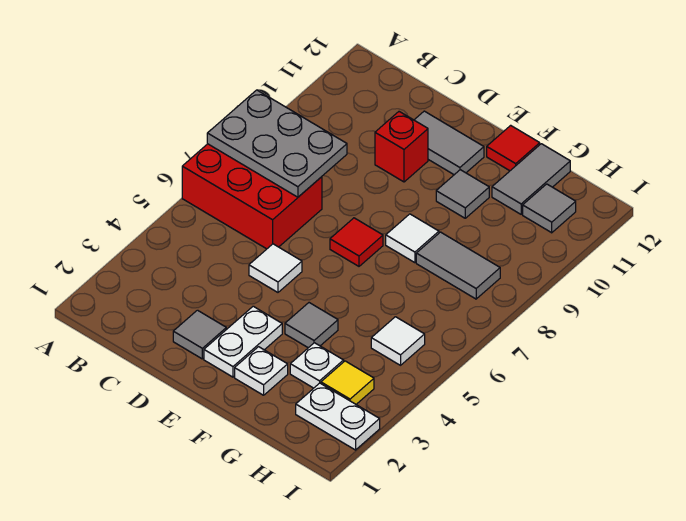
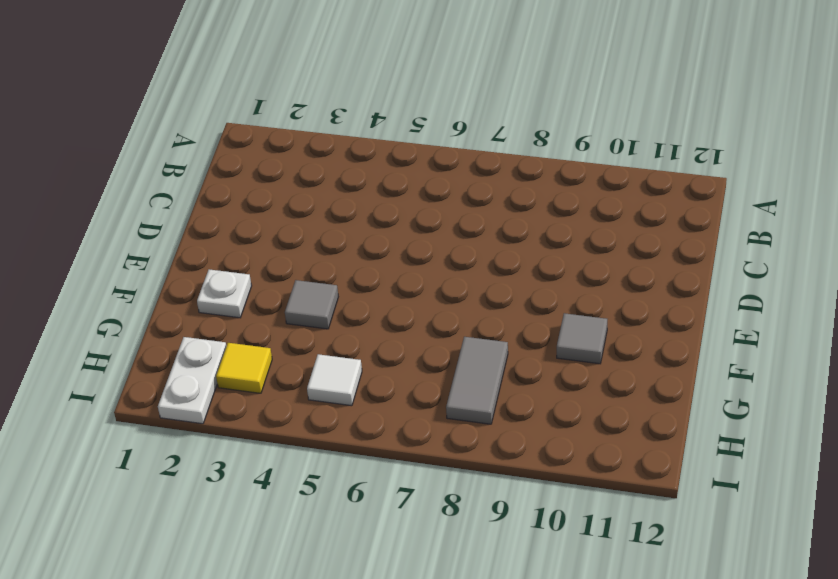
none -> red 2x3 brick [182,144,322,249]
none -> grey 1x1 tile [173,310,226,359]
none -> white 1x1 tile [249,244,302,292]

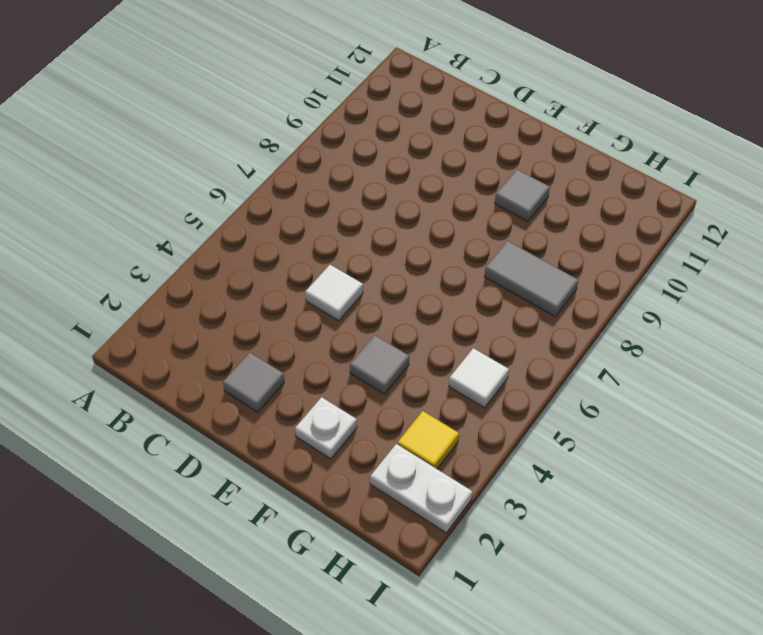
none -> red 2x3 brick [182,144,322,249]
none -> red 1x1 brick [375,112,428,182]
none -> grey 1x2 tile [415,111,484,175]

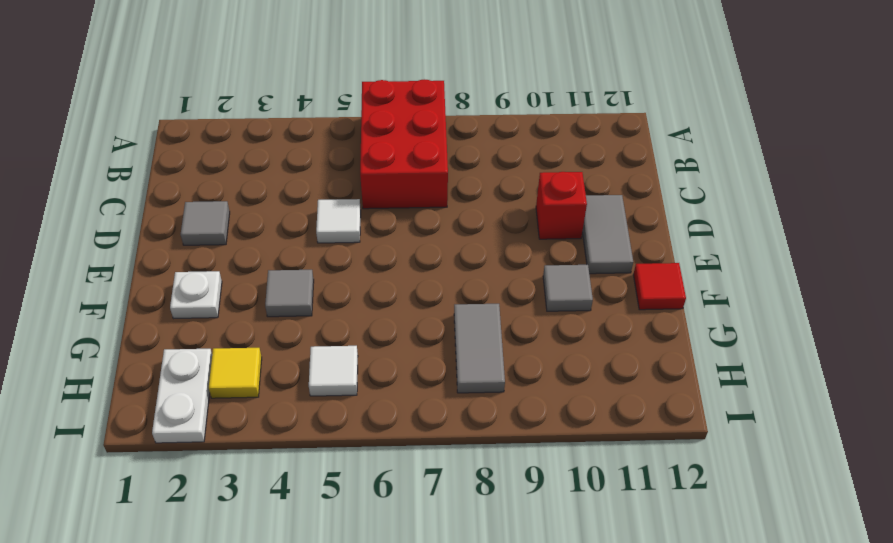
none -> white 1x2 plate [204,306,282,377]
none -> red 1x1 tile [330,218,383,266]
none -> white 1x1 tile [386,214,439,263]

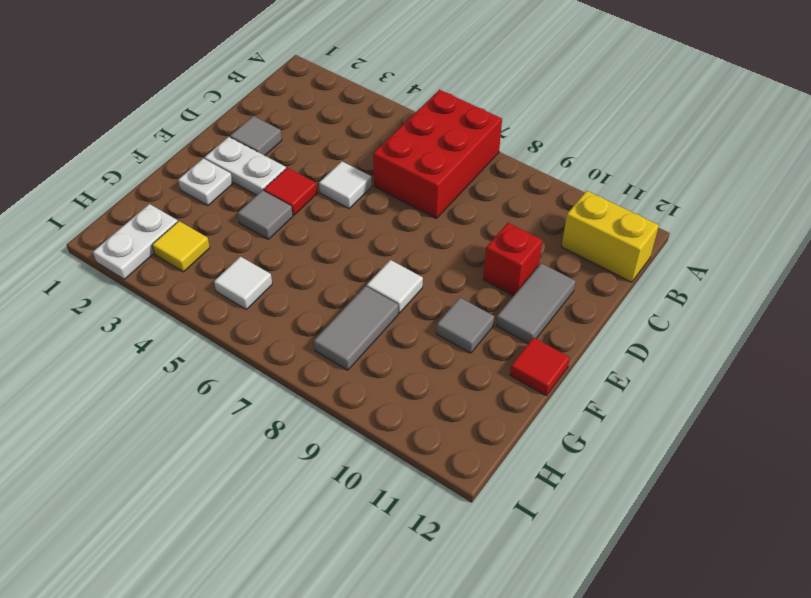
yellow 1x2 brick [561,191,659,282] -> none
red 1x1 tile [264,168,317,215] -> red 1x1 tile moved to [330,218,383,266]
none -> white 1x1 plate [290,343,344,388]
none -> grey 1x2 tile [492,144,570,214]
none -> grey 1x1 tile [523,184,576,233]

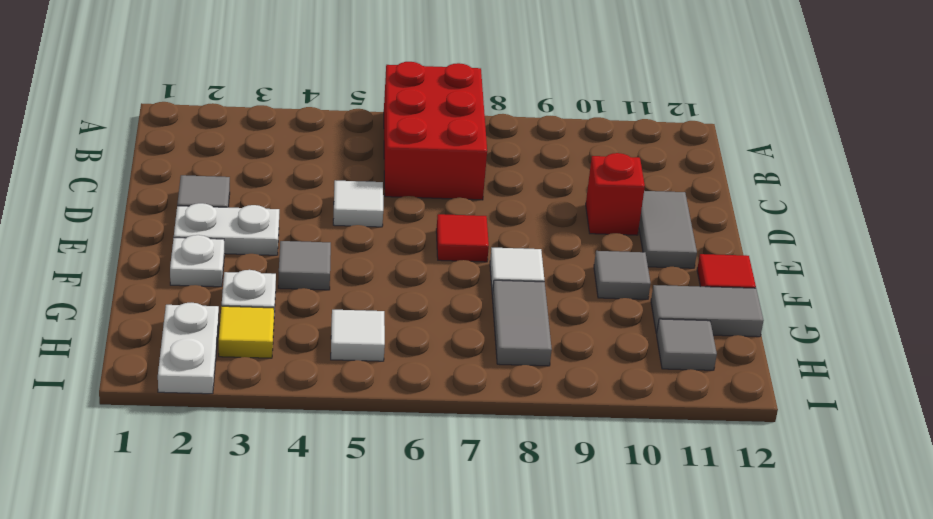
none -> grey 2x3 plate [207,90,347,197]

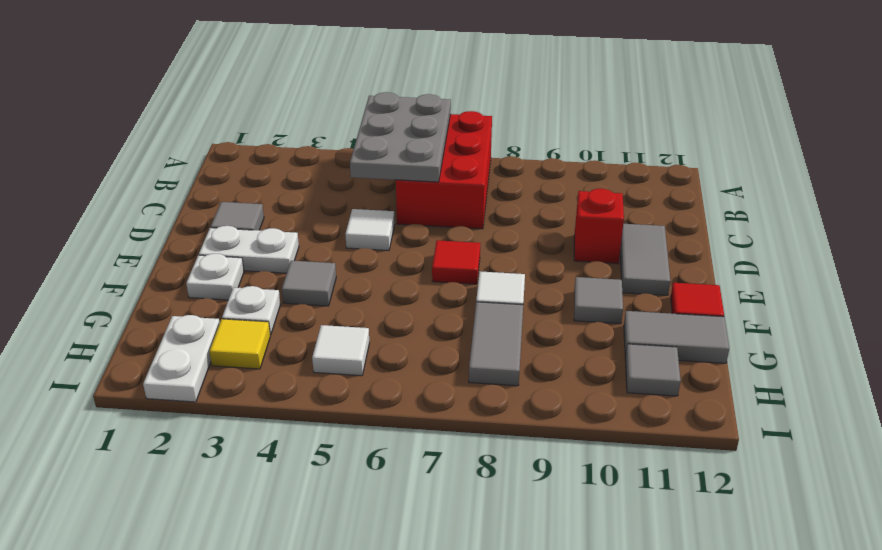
grey 2x3 plate [350,92,451,182] -> grey 2x3 plate moved to [207,90,347,197]

